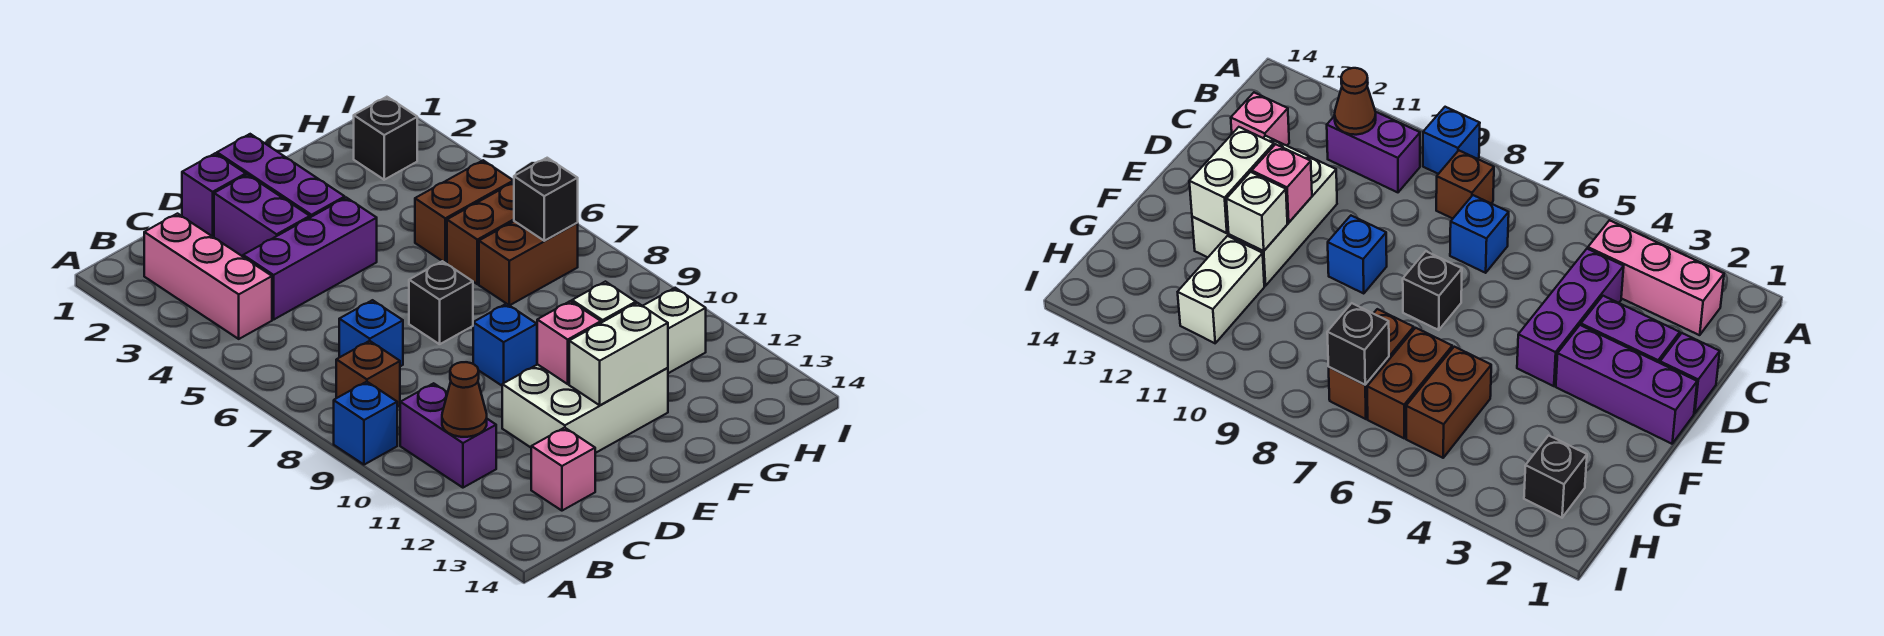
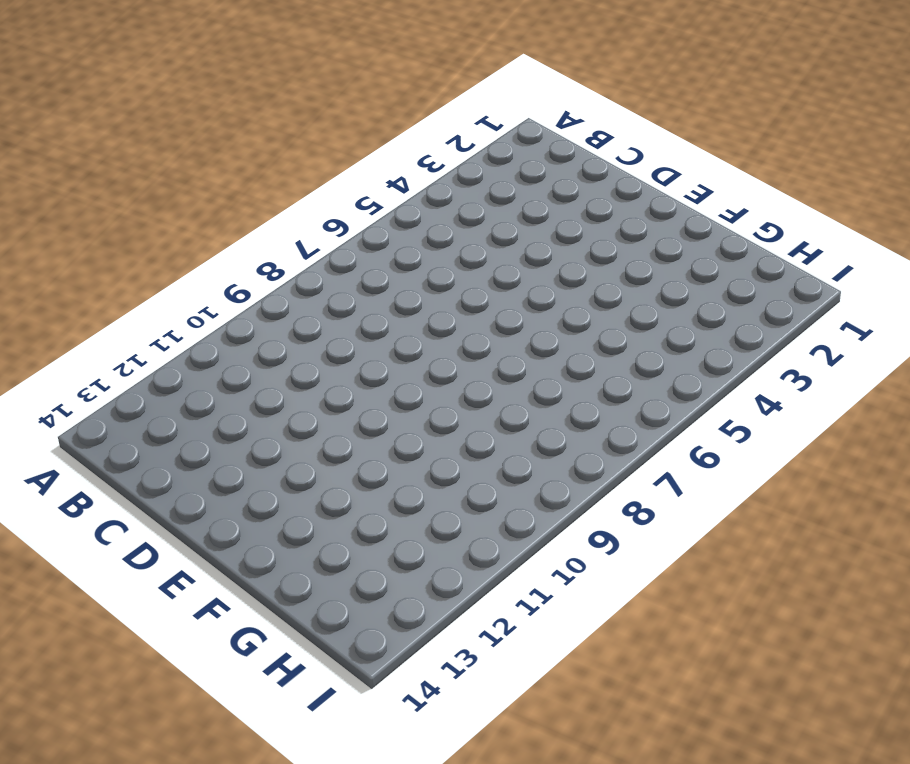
none -> blue 1x1 brick [334,382,397,465]
none -> pink 1x3 brick [144,214,272,339]
none -> brown 1x1 brick [336,341,400,407]

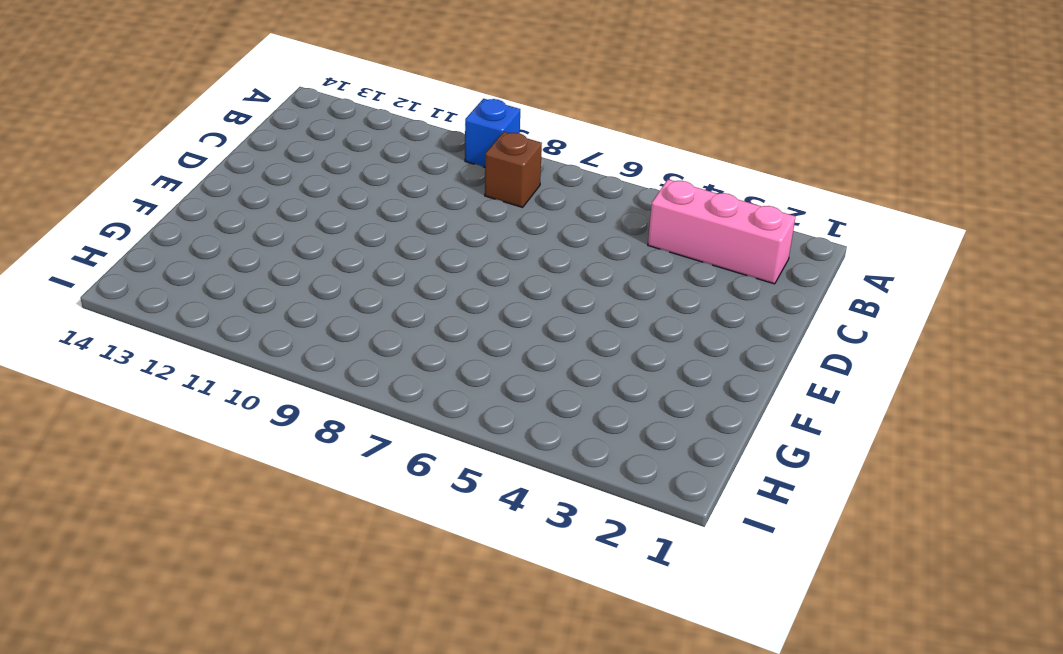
none -> purple 1x2 brick [400,383,496,488]
none -> purple 1x3 brick [243,198,377,319]
none -> blue 1x1 brick [339,300,403,366]

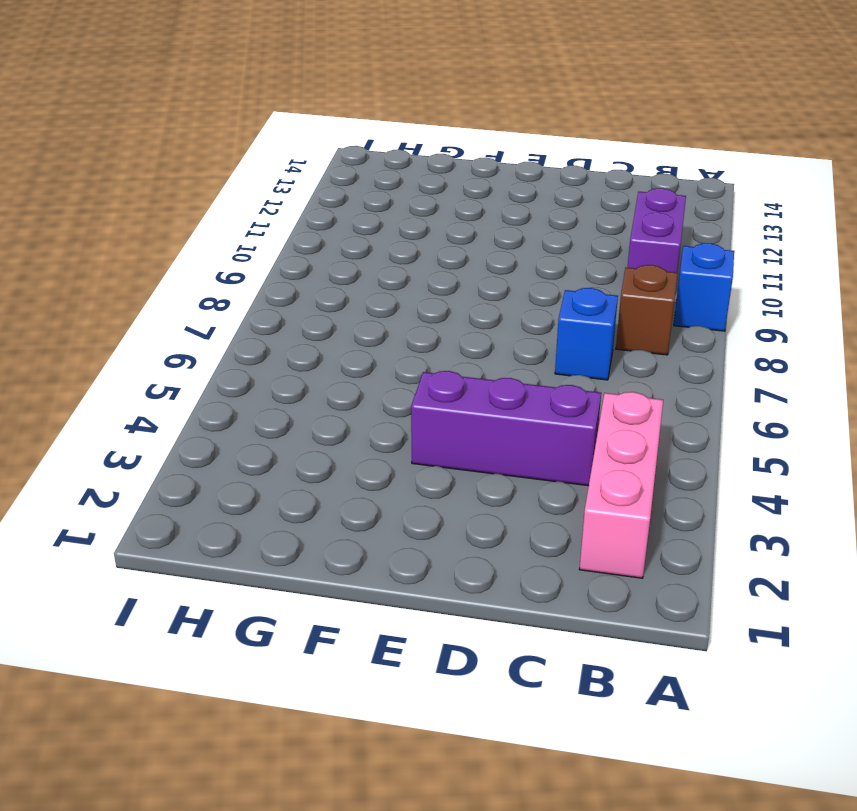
none -> pink 1x1 brick [531,428,595,511]
none -> purple 1x1 brick [182,153,246,236]
none -> purple 1x2 brick [214,175,310,256]

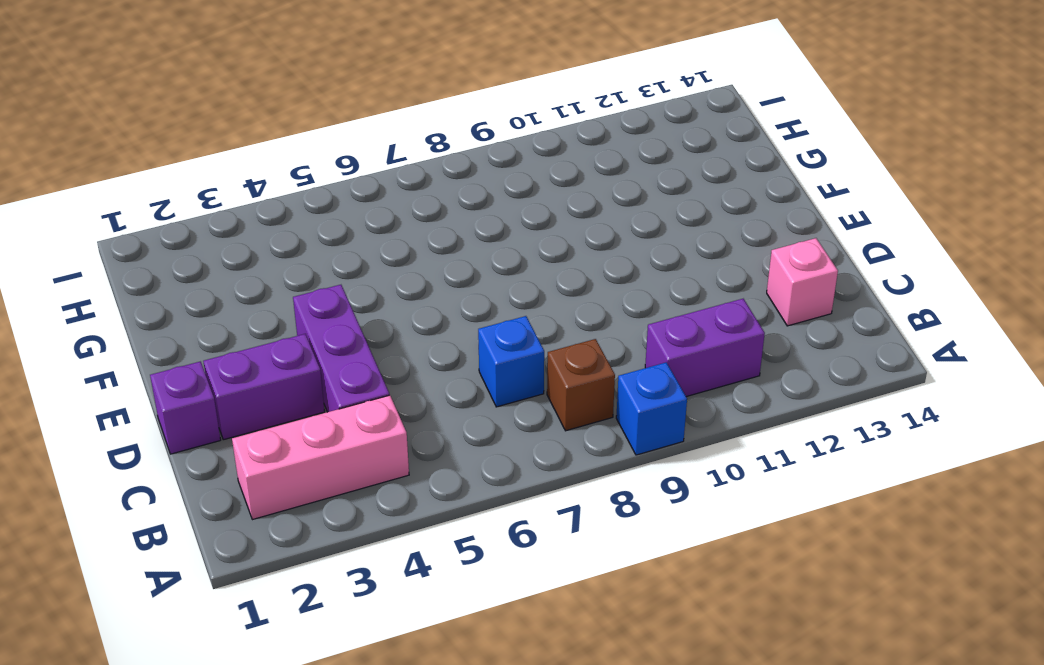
none -> white 2x3 brick [502,364,668,453]
none -> purple 1x3 brick [217,134,345,217]
none -> black 1x1 brick [409,261,473,344]

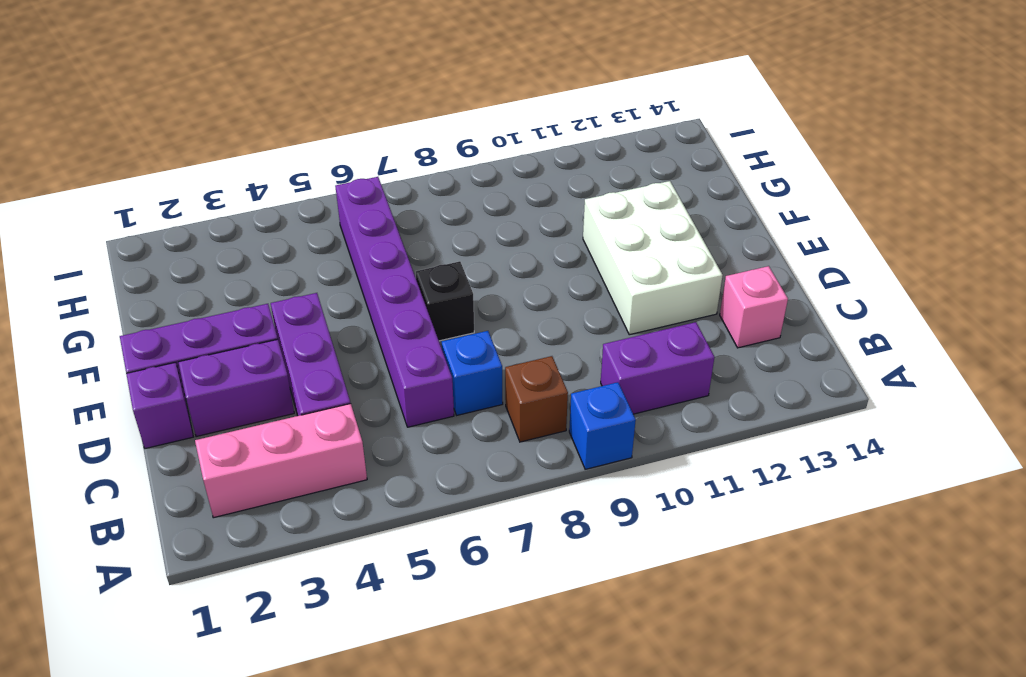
purple 1x6 brick [335,177,454,427] -> brown 1x2 brick [447,182,514,284]
none -> blue 1x1 brick [473,304,537,386]
none -> brown 1x2 brick [415,160,514,263]
none -> brown 1x2 brick [479,221,578,305]

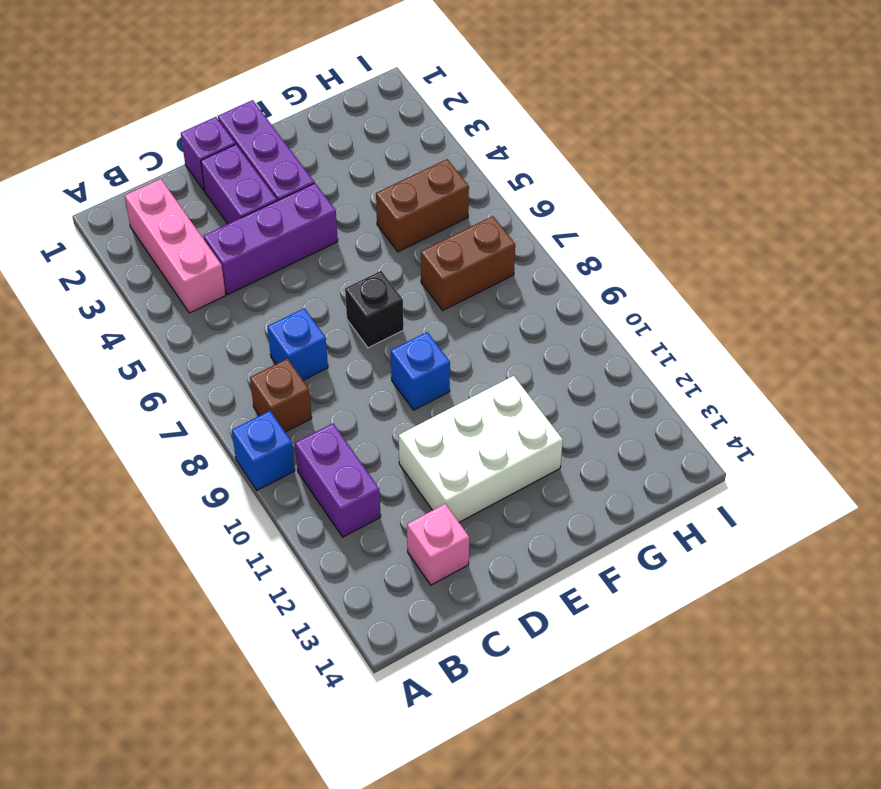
none -> brown 1x2 brick [447,182,514,284]
none -> white 1x2 brick [643,288,706,373]
none -> black 1x1 brick [354,97,417,180]

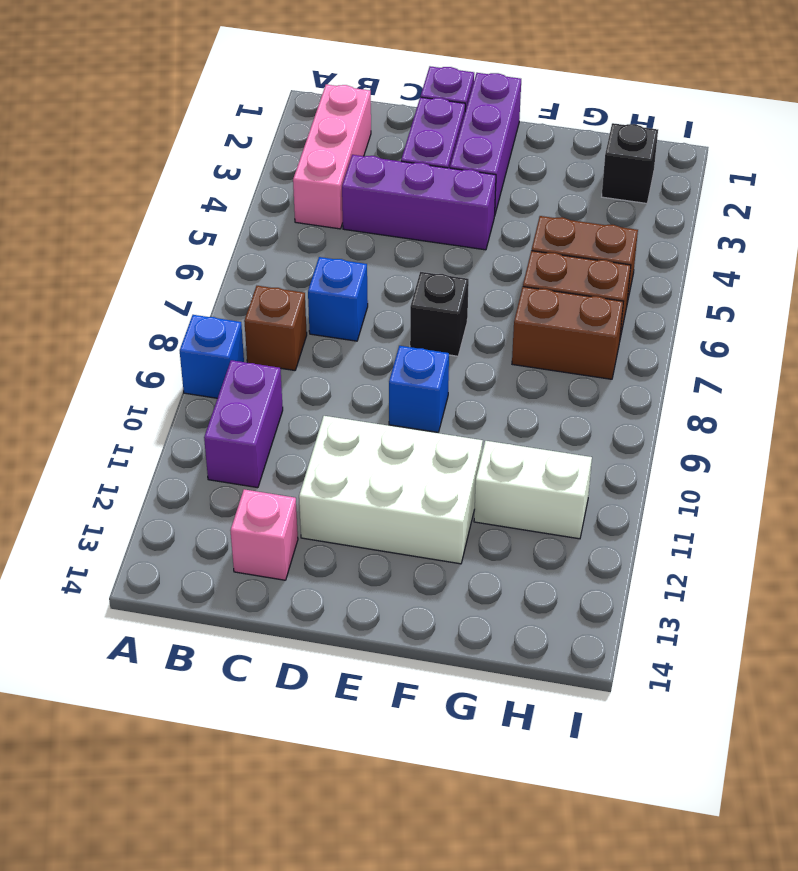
none -> brown 1x1 cone [442,362,487,437]
none -> pink 1x1 brick [537,301,601,384]
none -> white 1x2 brick [569,303,668,405]

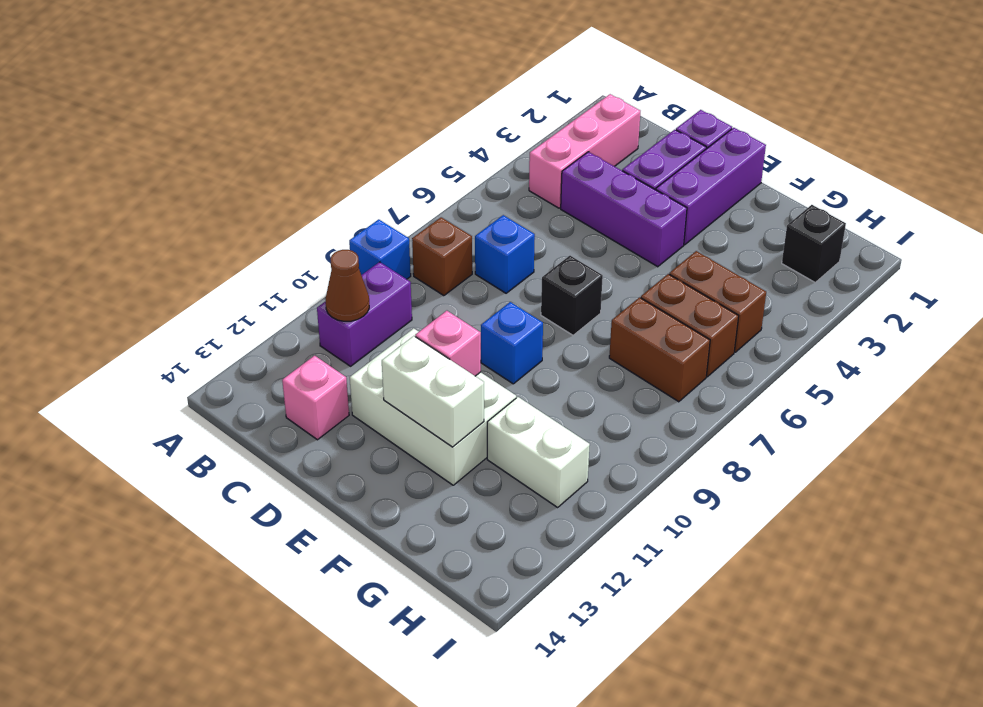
none -> white 1x1 brick [572,282,636,323]
none -> black 1x1 brick [514,158,578,241]

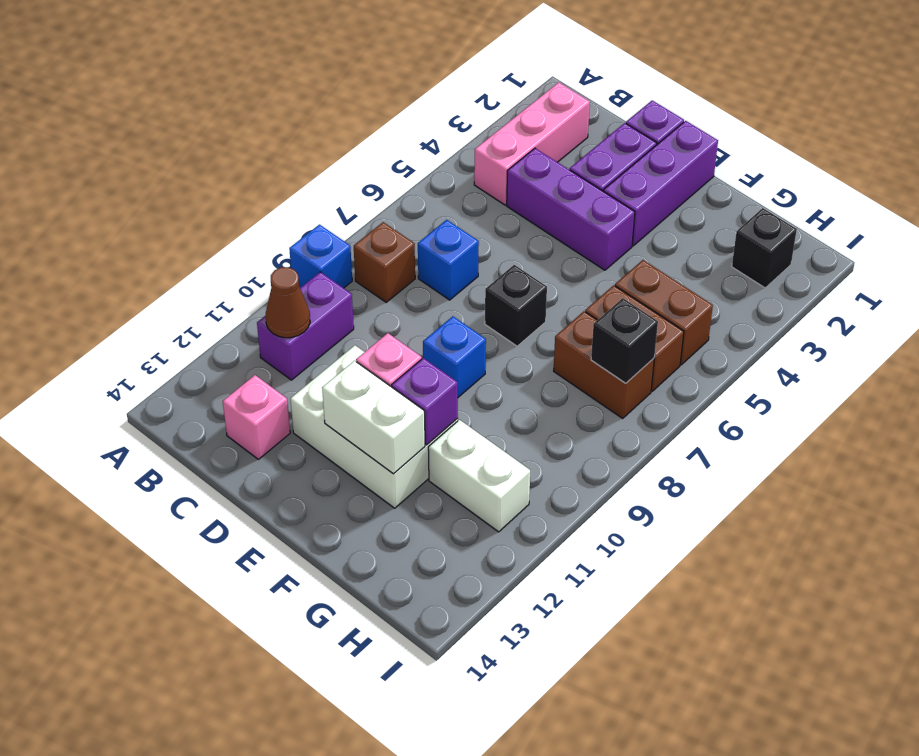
purple 1x1 brick [392,358,458,445] -> white 1x1 brick [572,282,636,323]

